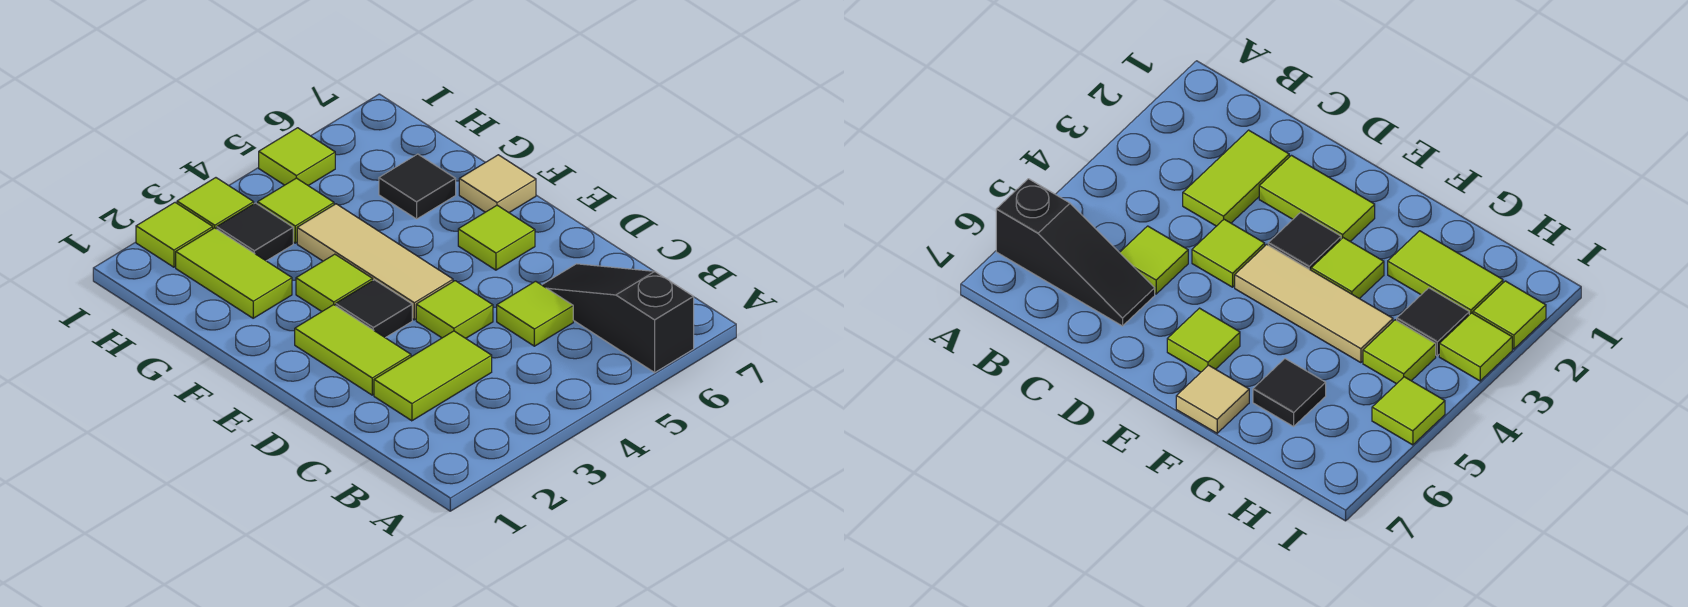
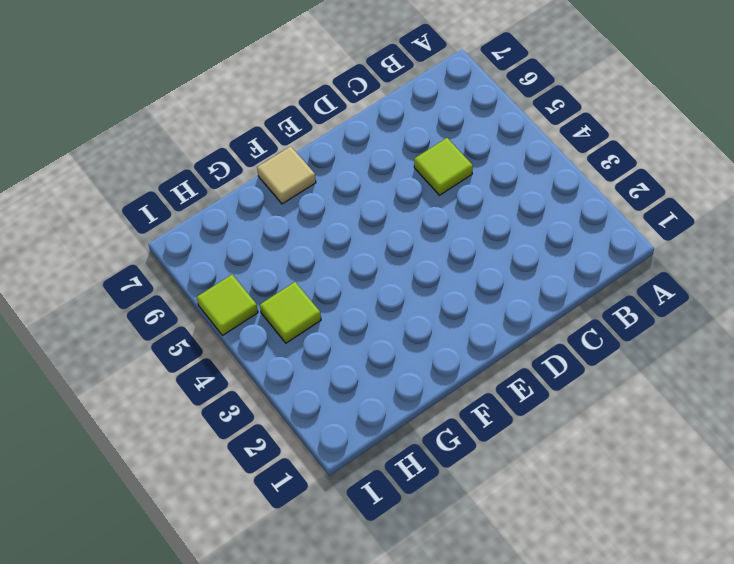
none -> black 1x3 slope [542,264,694,372]
none -> lime 1x2 tile [374,331,492,421]
none -> lime 1x2 tile [295,305,411,395]

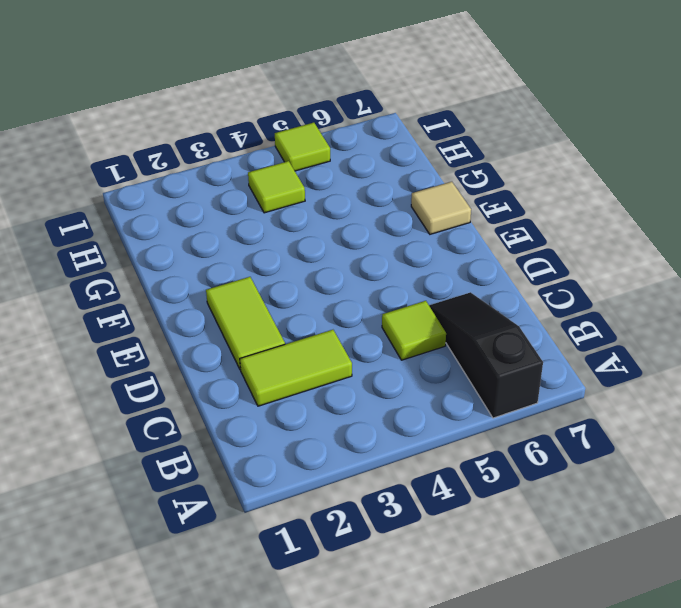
none -> lime 1x1 tile [416,281,493,338]
none -> black 1x1 tile [336,280,412,338]
none -> tan 1x3 tile [297,204,453,320]

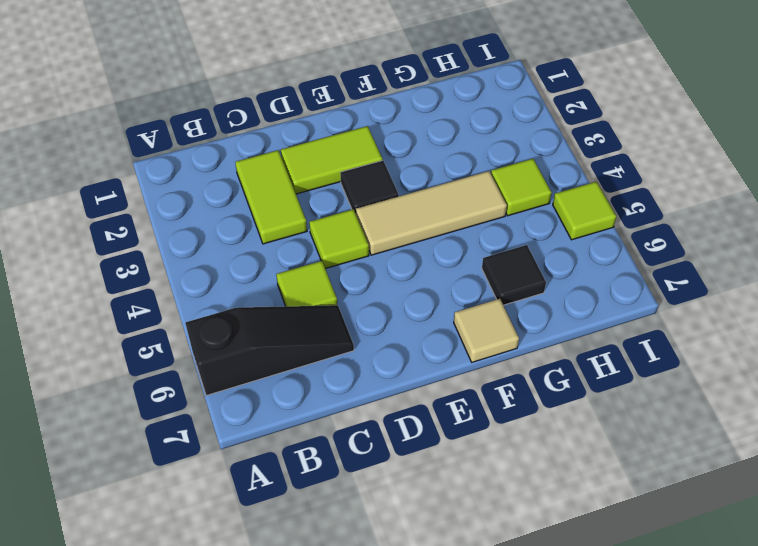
none -> lime 1x1 tile [458,205,535,270]
none -> lime 1x1 tile [296,254,373,311]
none -> lime 1x2 tile [176,228,292,318]

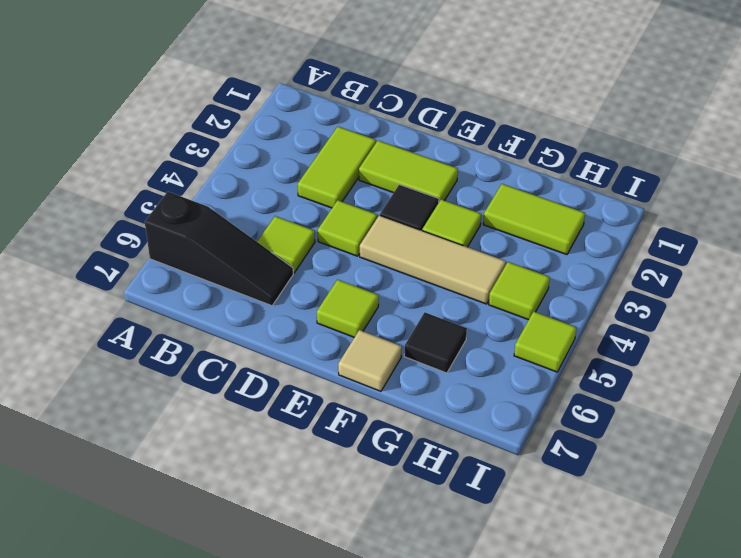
none -> black 1x1 tile [217,203,293,261]
none -> lime 1x1 tile [136,203,213,267]
none -> lime 1x1 tile [177,178,254,229]

